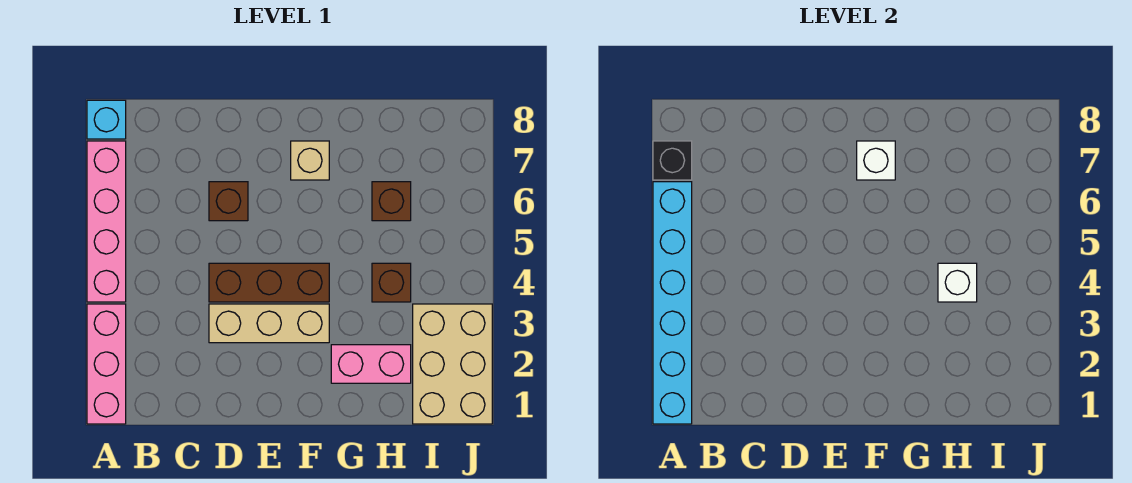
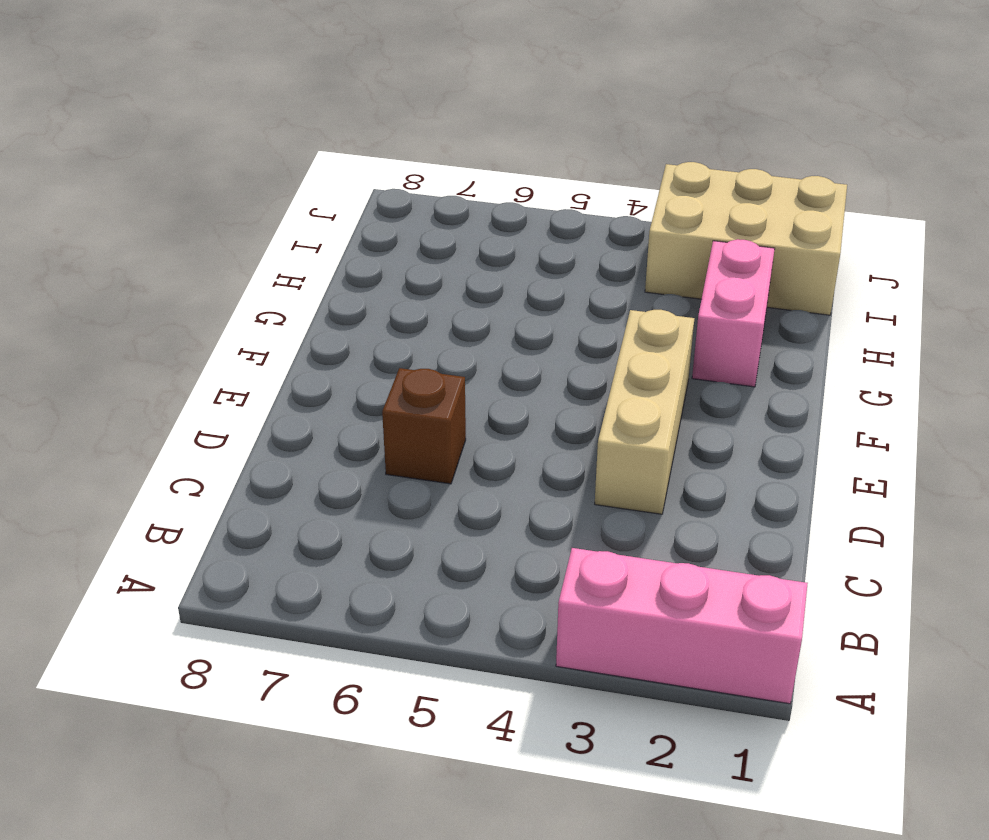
none -> pink 1x4 brick [87,141,126,302]
none -> cyan 1x1 brick [87,100,126,139]
none -> brown 1x3 brick [209,263,329,302]

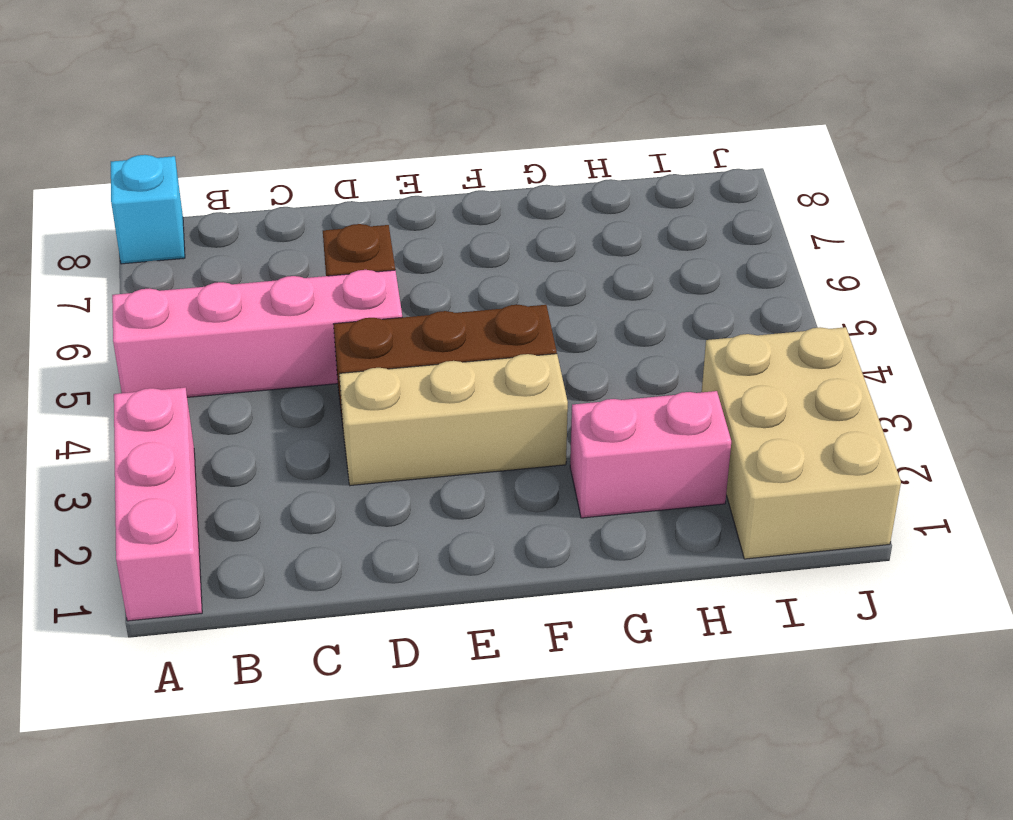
pink 1x4 brick [112,270,402,397] -> pink 1x4 brick turned to [87,141,126,302]
none -> tan 1x1 brick [291,141,329,180]
none -> brown 1x1 brick [372,263,411,302]
none -> brown 1x1 brick [372,182,411,221]

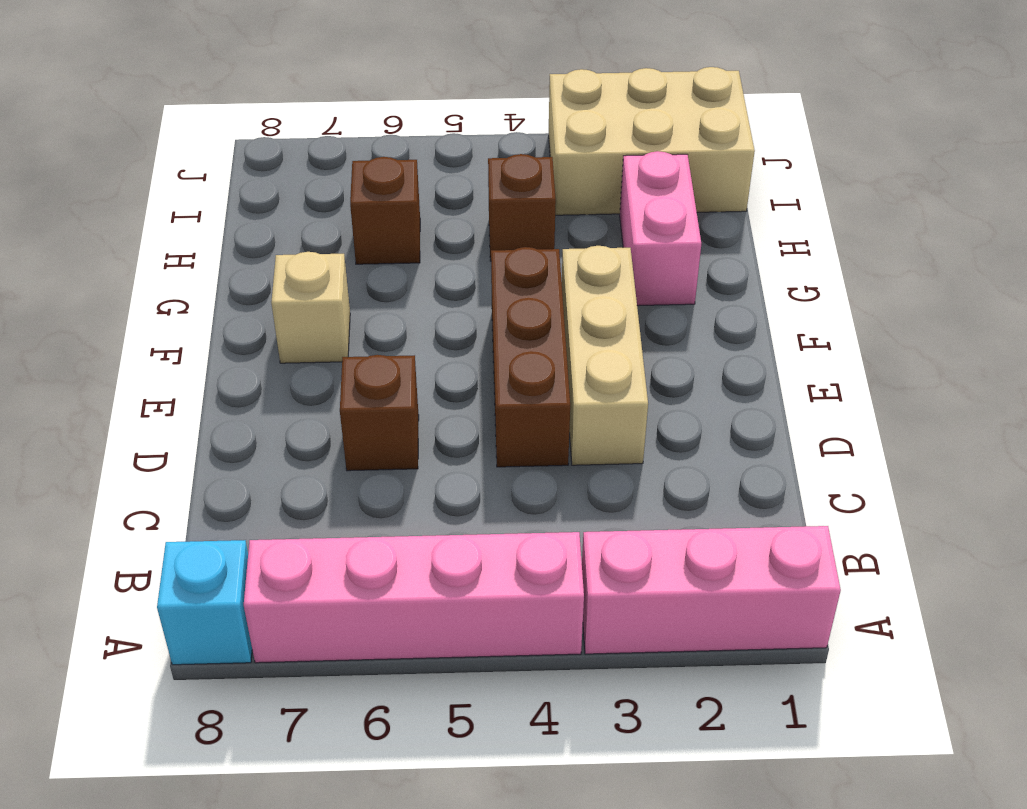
none -> cyan 1x6 brick [653,182,692,424]
none -> black 1x1 brick [653,141,692,180]
none -> white 1x1 brick [857,141,895,180]

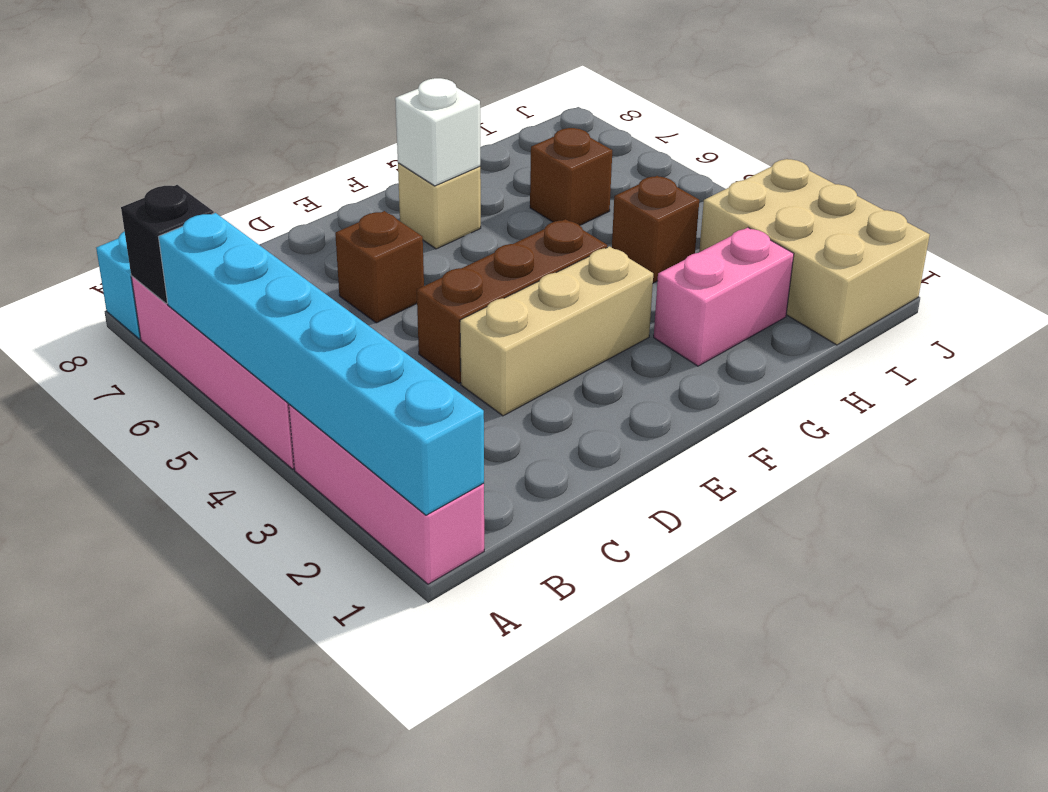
none -> white 1x1 brick [938,263,977,302]

